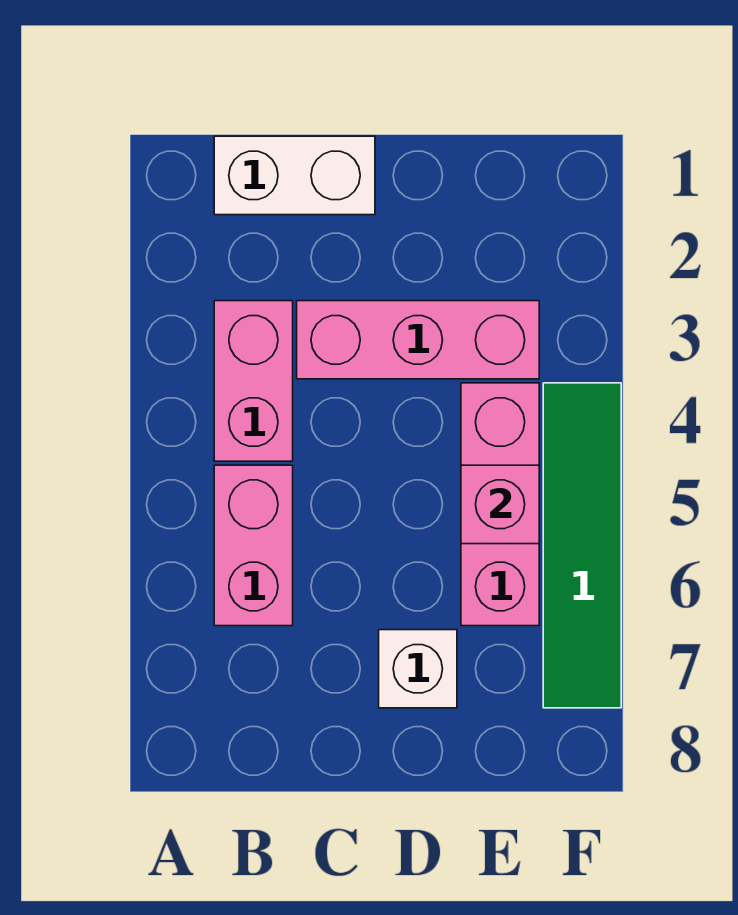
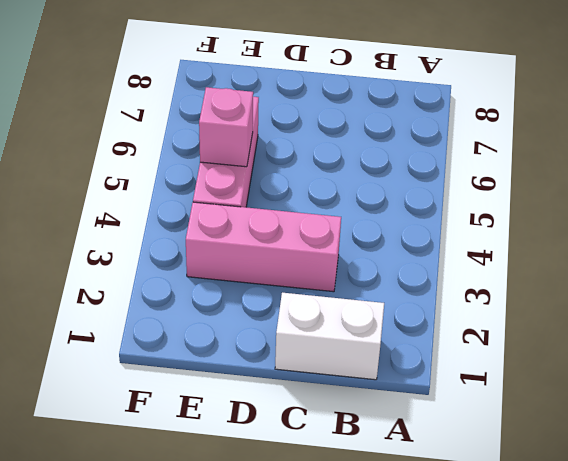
none -> pink 1x2 brick [214,301,293,461]
none -> pink 1x2 brick [214,465,293,626]

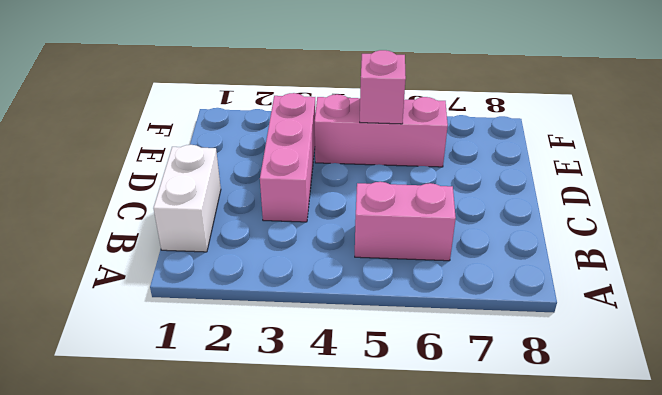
none -> pink 1x2 brick [214,301,293,461]
none -> white 1x1 brick [379,630,457,708]

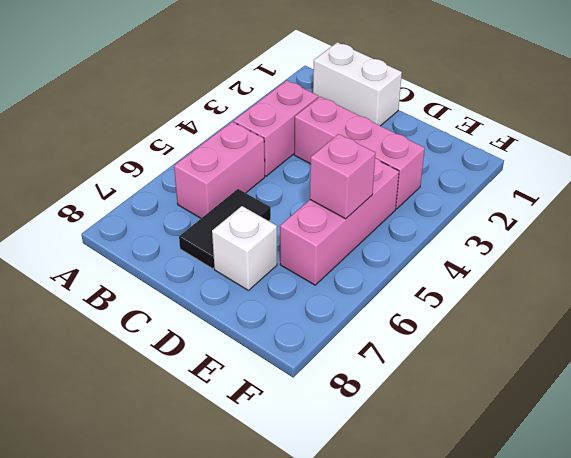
black 1x2 tile [179,189,271,269] -> none
none -> green 1x4 tile [543,383,621,708]

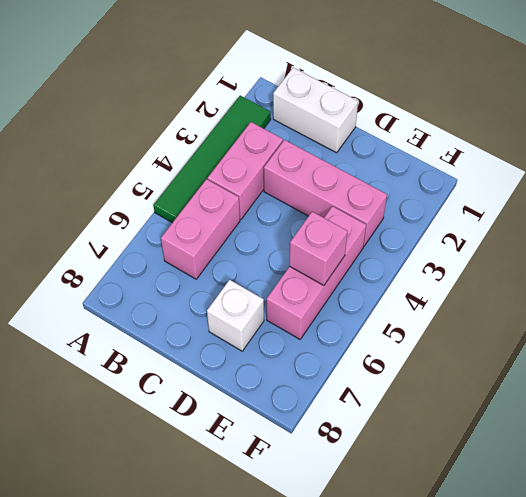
green 1x4 tile [154,96,271,223] -> green 1x4 tile moved to [543,383,621,708]

